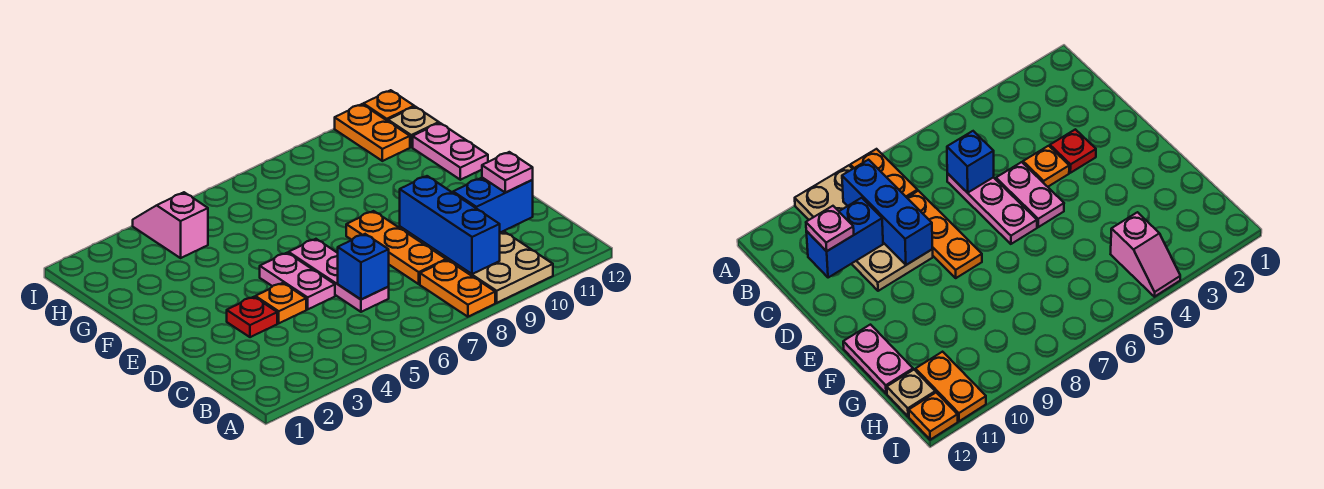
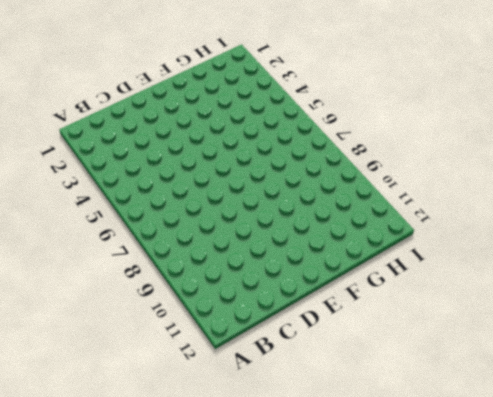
none -> orange 1x2 plate [420,260,495,317]
none -> tan 2x4 plate [400,227,553,303]
none -> pink 1x3 plate [289,239,389,312]

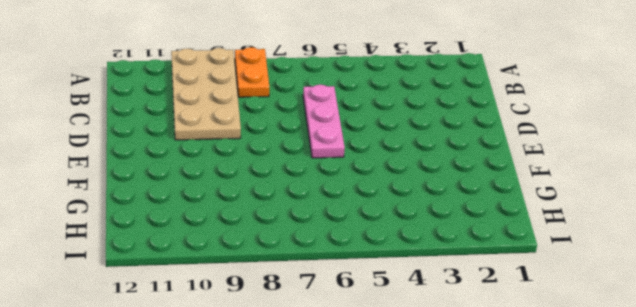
none -> orange 1x3 plate [346,211,446,284]
none -> red 1x1 plate [227,297,277,337]
none -> orange 1x1 plate [255,283,306,323]

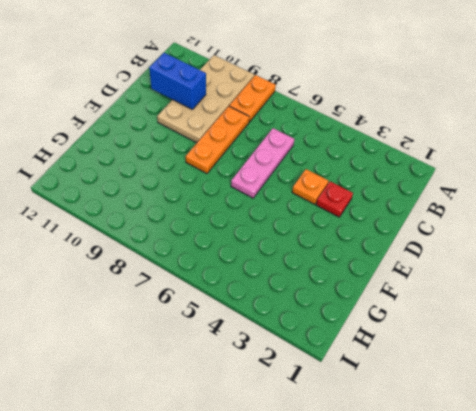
none -> pink 1x2 plate [260,253,335,309]
none -> pink 1x2 plate [413,123,488,180]
none -> pink 1x2 slope [133,192,208,258]

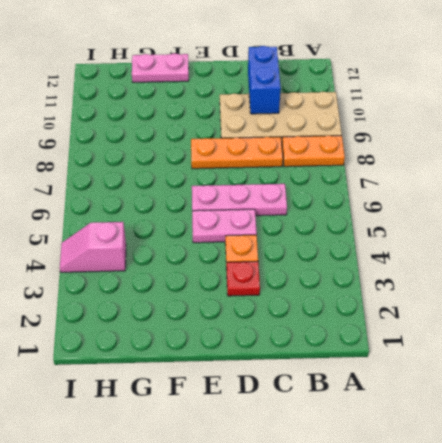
none -> orange 1x2 plate [335,104,410,161]
none -> tan 1x1 plate [388,107,439,147]
none -> orange 1x1 plate [363,90,414,121]

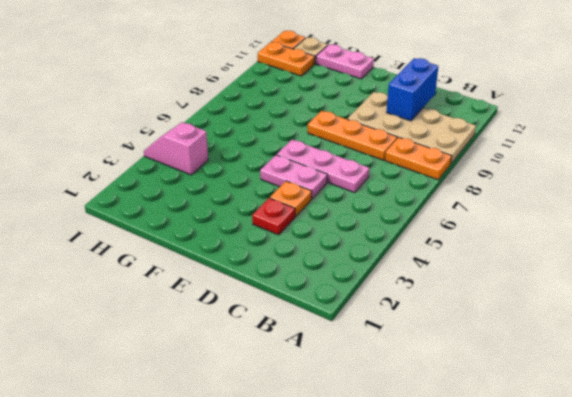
none -> blue 1x3 brick [400,176,500,274]
none -> blue 1x1 brick [338,234,389,300]
none -> pink 1x1 plate [482,152,533,193]

